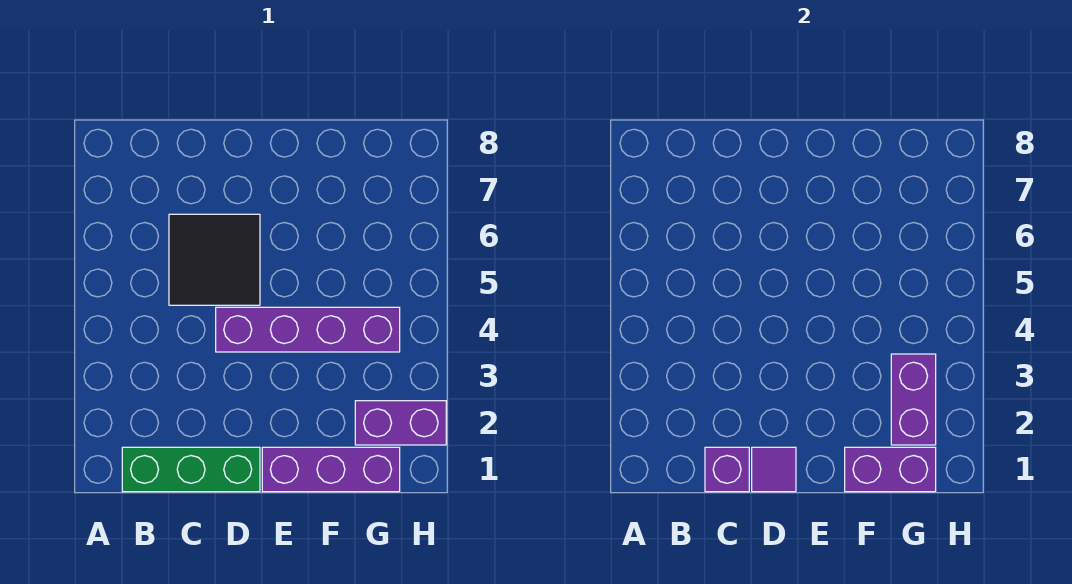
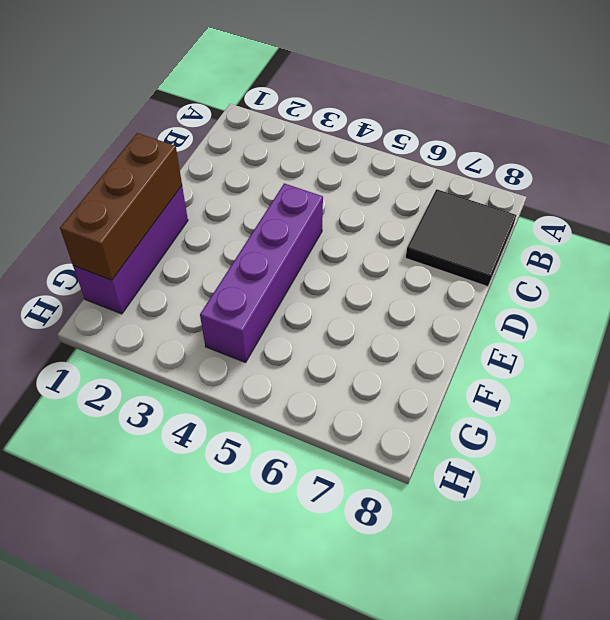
black 2x2 tile [406,189,516,287] -> black 2x2 tile moved to [169,214,260,305]
brown 1x3 brick [60,133,182,280] -> purple 1x2 brick [845,447,936,492]
none -> green 1x3 brick [122,447,260,492]
none -> purple 1x2 brick [355,401,446,445]

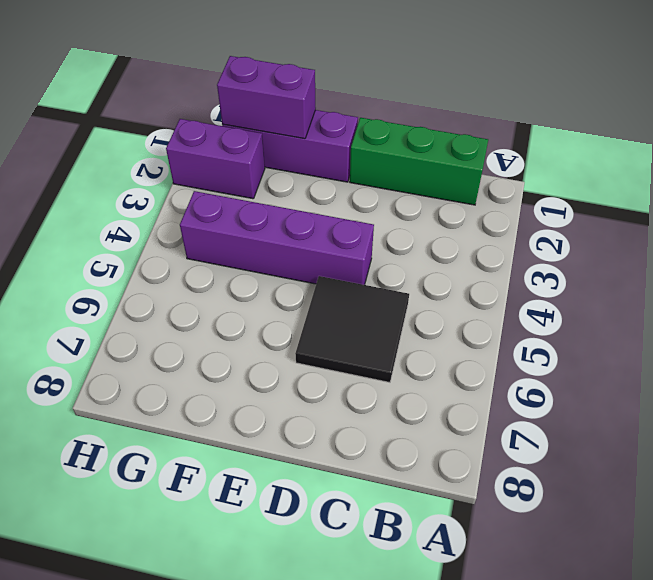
none -> purple 1x1 brick [705,447,749,492]
none -> purple 1x1 tile [752,447,796,492]

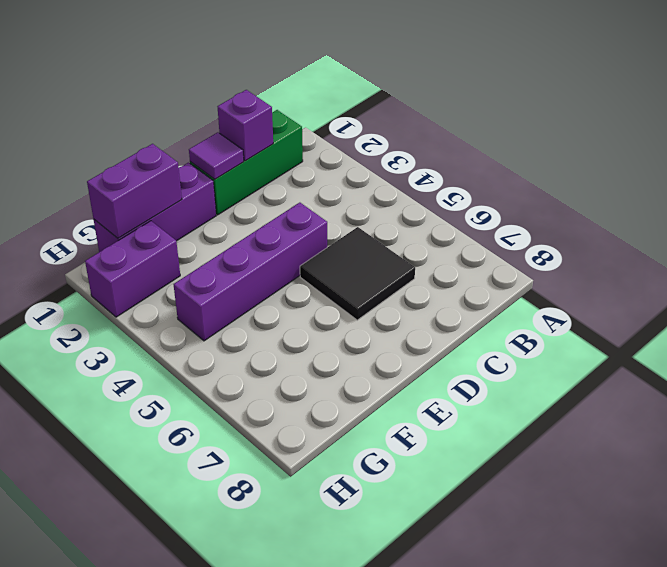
none -> purple 1x2 brick [891,354,936,445]

